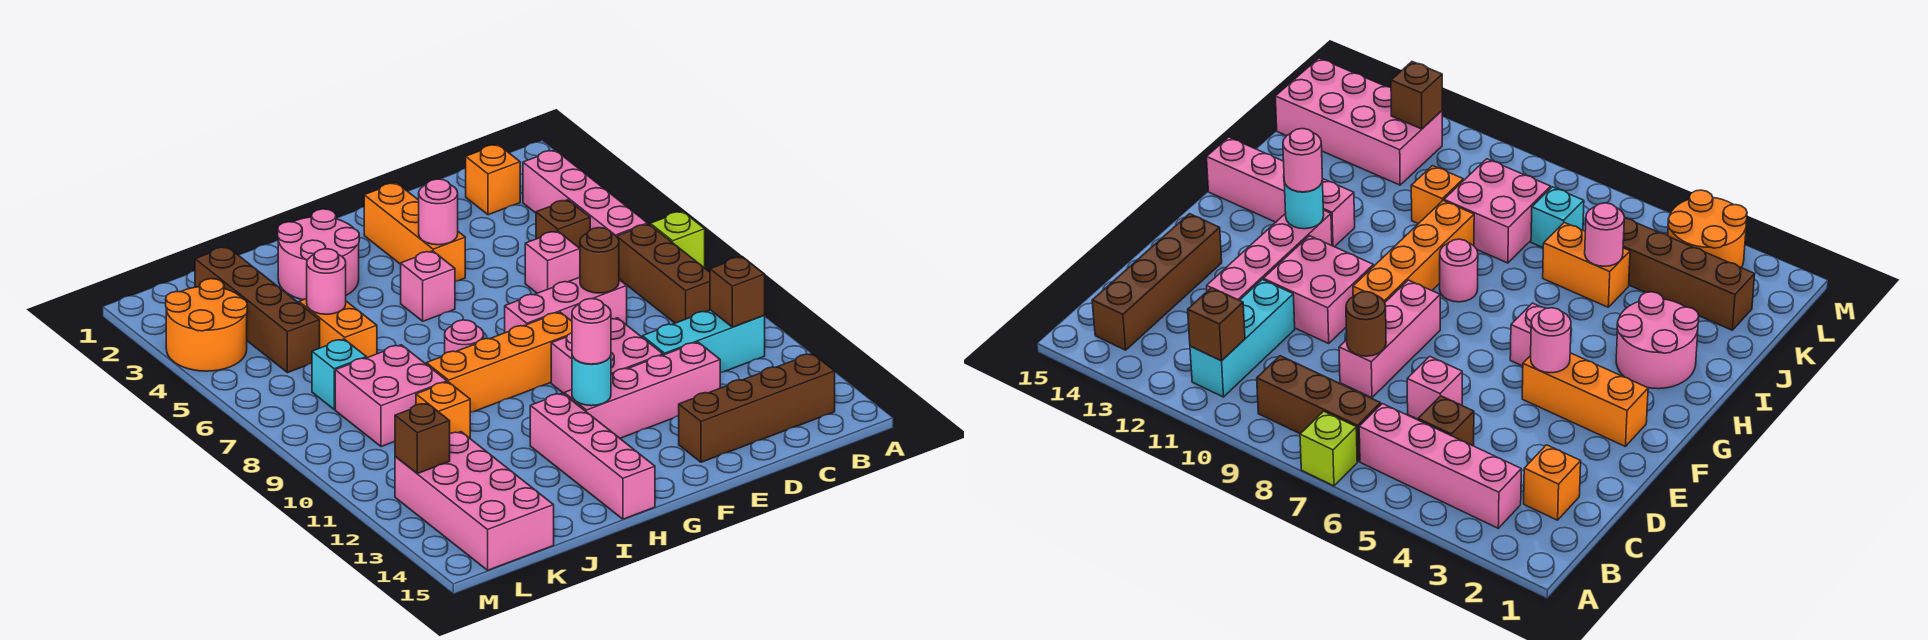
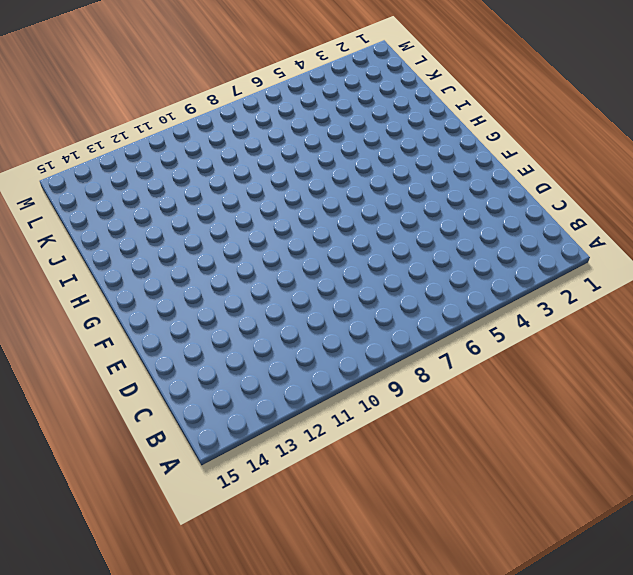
none -> lime 1x1 brick [650,211,705,268]
none -> pink 1x4 brick [523,150,648,236]
none -> brown 1x3 brick [616,224,710,323]
none -> cyan 1x3 brick [642,310,765,372]

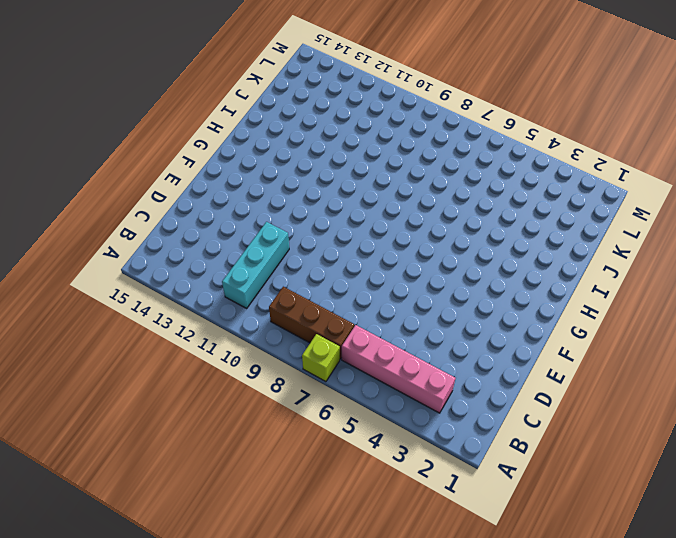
none -> brown 1x4 brick [679,354,835,462]
none -> orange 1x1 brick [466,144,520,215]
none -> brown 1x1 brick [536,200,590,248]
none -> pink 1x1 brick [525,231,580,293]

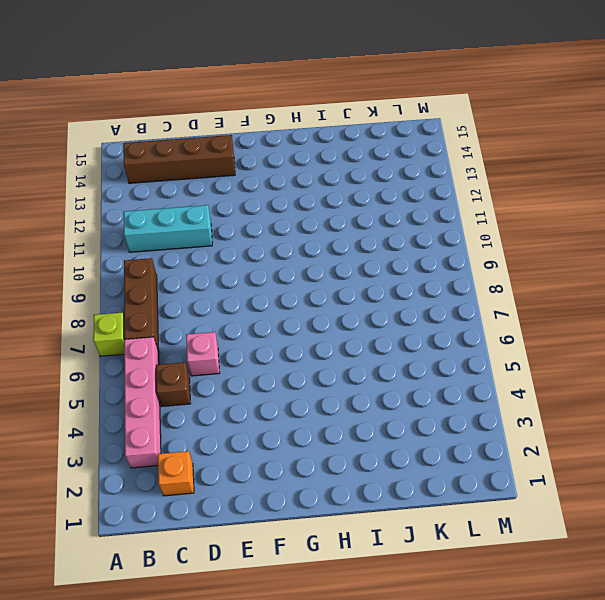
none -> pink 1x3 brick [505,277,627,333]
none -> pink 1x4 brick [564,342,720,438]
none -> pink 2x2 brick [551,318,663,393]
none -> orange 1x3 brick [364,183,465,281]

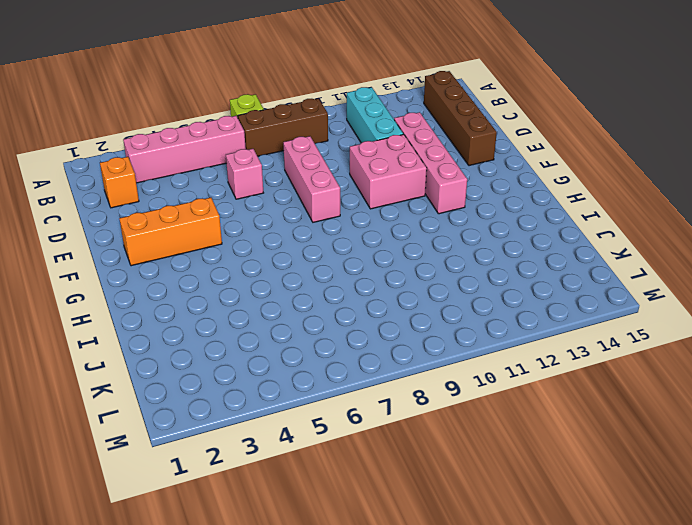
none -> brown 1x1 brick [536,200,590,248]
none -> orange 1x4 brick [426,312,572,412]
none -> pink 1x1 brick [401,251,455,321]
none -> pink 2x2 round brick [278,209,359,300]

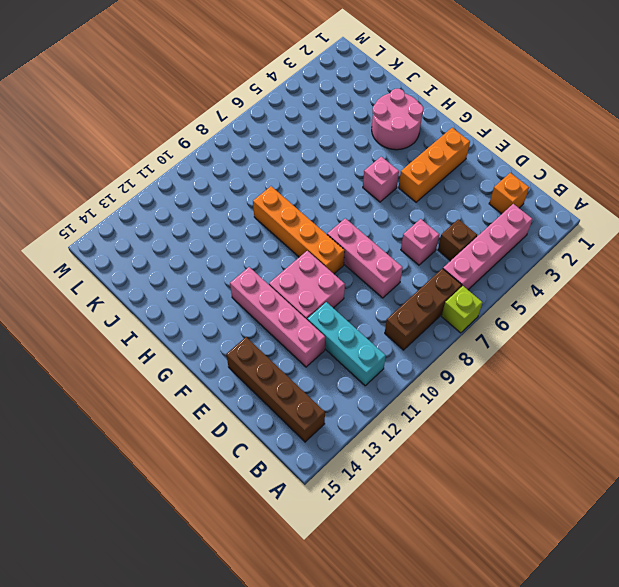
none -> pink 1x1 round brick [445,320,484,353]
none -> pink 1x4 brick [530,393,655,519]
none -> orange 1x2 brick [299,299,377,358]
none -> pink 2x2 brick [335,345,447,447]

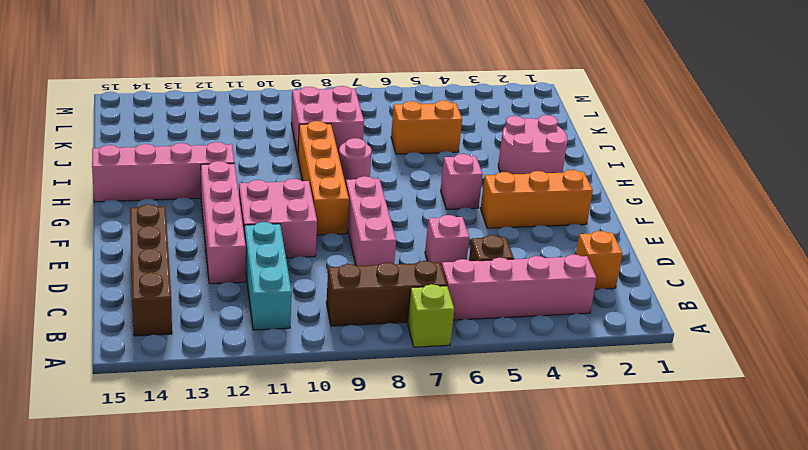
none -> orange 1x1 brick [416,382,470,438]
none -> brown 1x4 brick [195,247,320,373]
none -> cyan 1x1 brick [312,339,366,410]
none -> pink 2x4 brick [395,432,554,570]

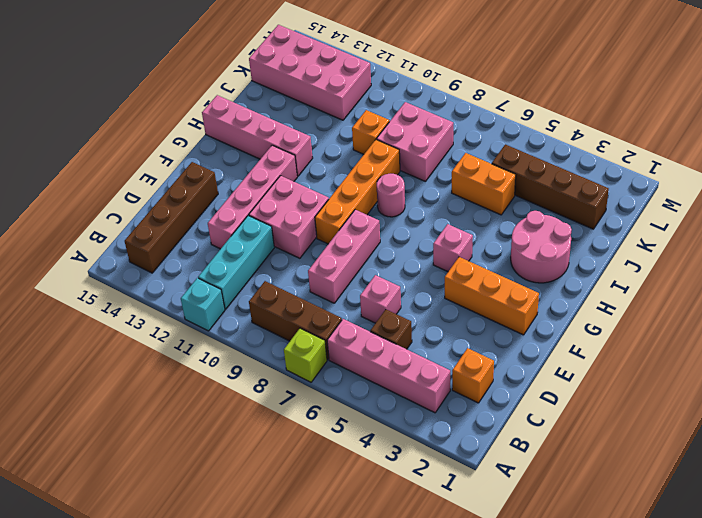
cyan 1x1 brick [181,278,225,331] -> cyan 1x1 brick moved to [312,339,366,410]
none -> orange 2x2 round brick [166,279,247,371]
none -> brown 1x1 brick [710,257,765,327]
none -> brown 1x1 round brick [580,228,619,293]
none -> pink 1x1 round brick [419,179,458,245]

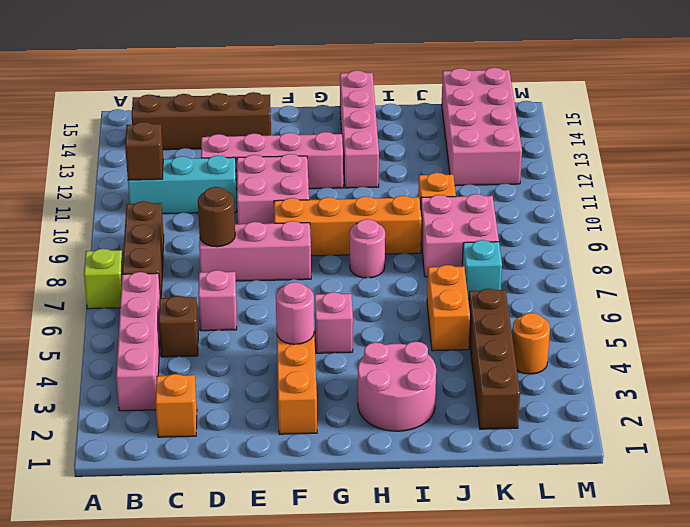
orange 1x1 round brick [512,313,550,374] -> orange 2x2 round brick [166,279,247,371]
none -> cyan 1x1 round brick [572,356,611,406]
none -> pink 1x1 round brick [307,249,346,314]
none -> brown 1x1 brick [395,403,450,474]
none -> pink 1x1 round brick [572,299,611,364]

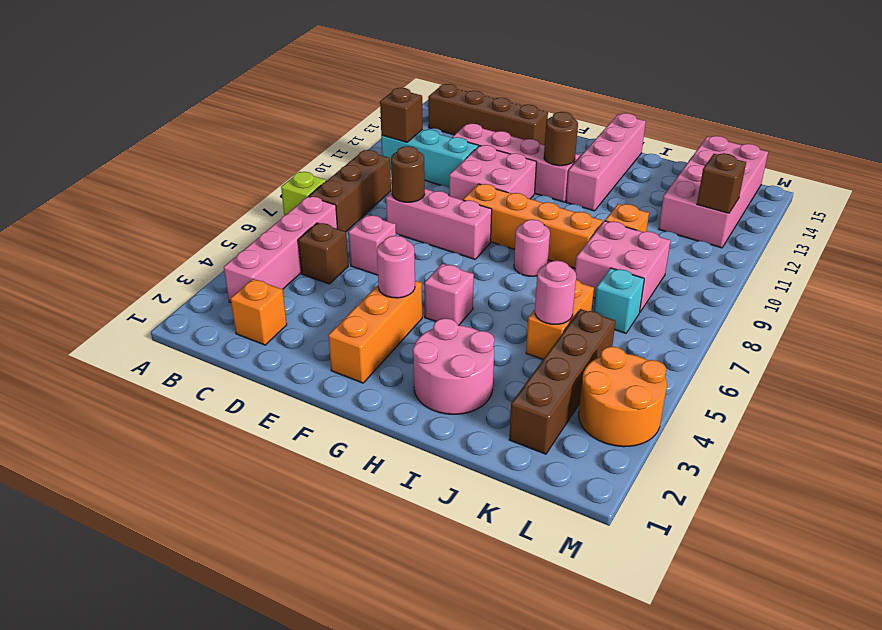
brown 1x1 round brick [544,112,578,166] -> cyan 1x1 round brick [572,356,611,406]
none -> pink 1x1 round brick [572,299,611,364]

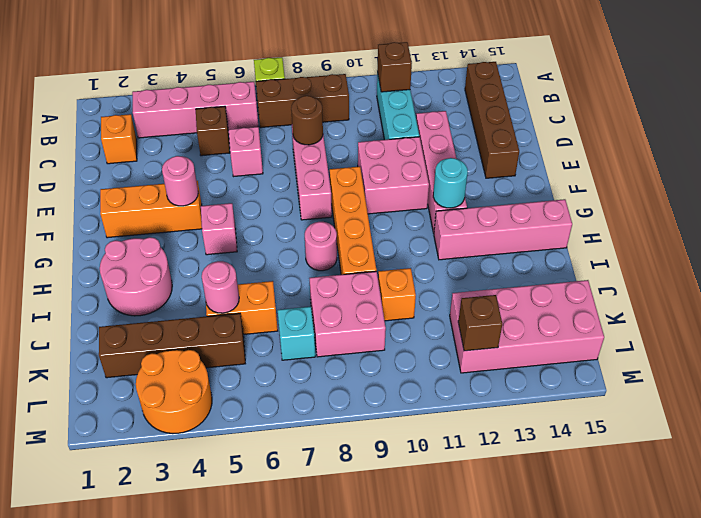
none -> pink 1x1 round brick [572,299,611,364]

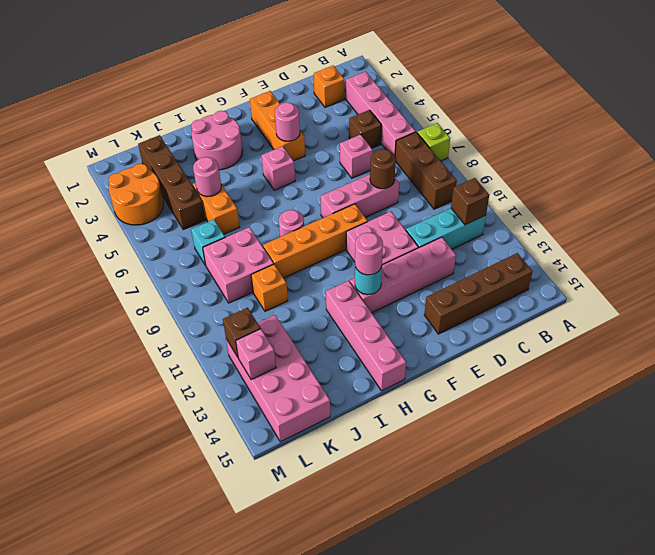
pink 1x1 brick [236,329,276,380] -> none

